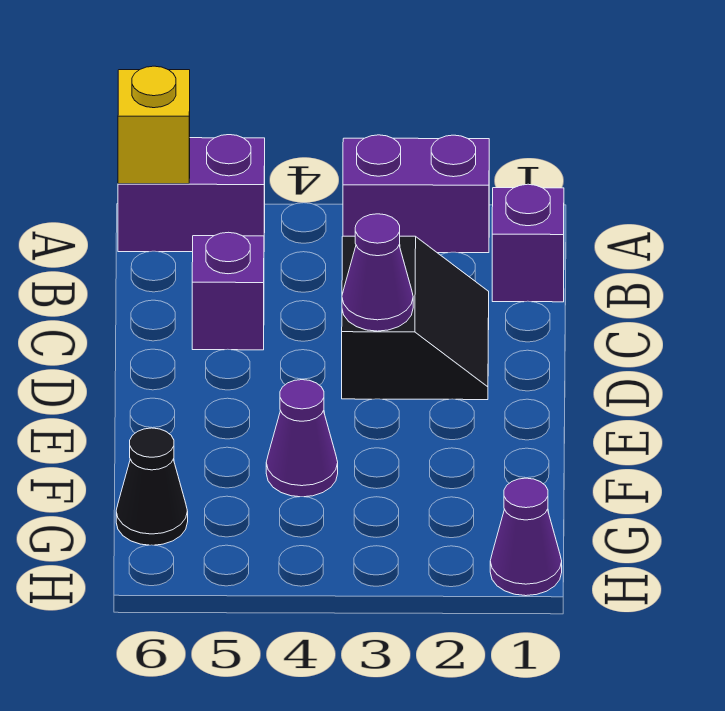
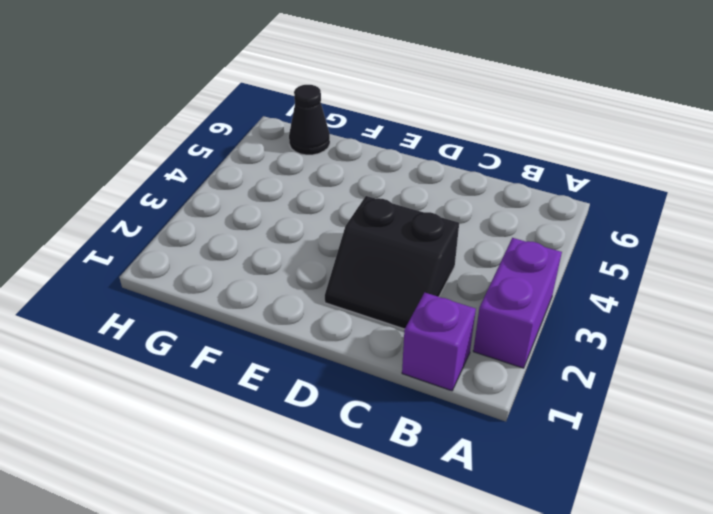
none -> purple 1x2 brick [118,135,265,252]
none -> purple 1x1 brick [192,232,264,350]

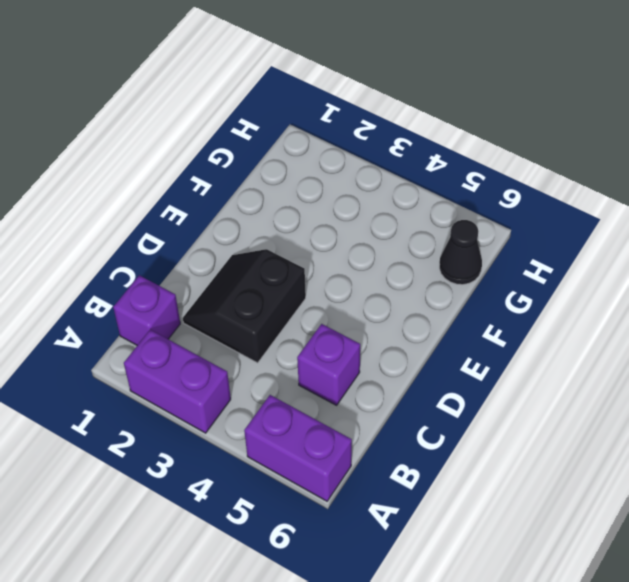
none -> purple 1x1 cone [266,380,338,497]
none -> purple 1x1 cone [490,478,562,596]

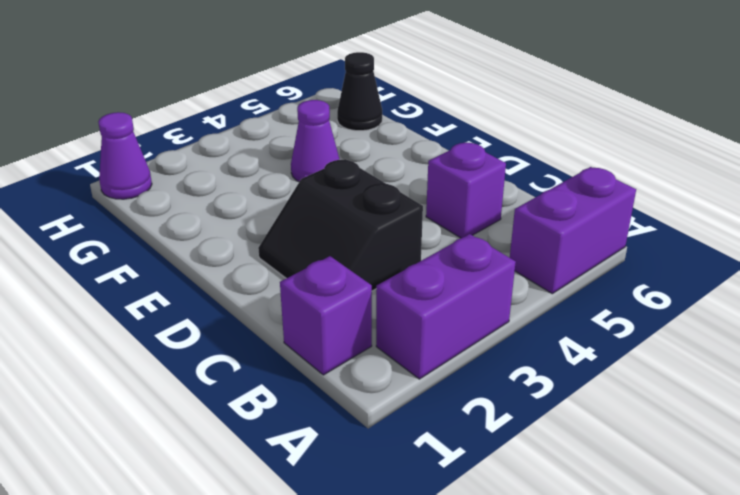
none -> yellow 1x1 brick [118,66,190,184]
none -> purple 1x1 cone [342,214,413,331]

